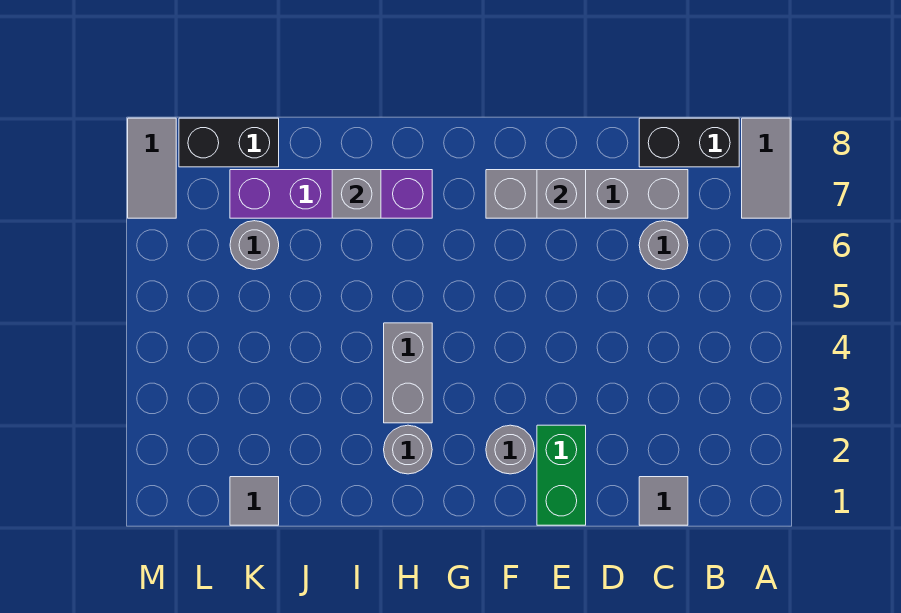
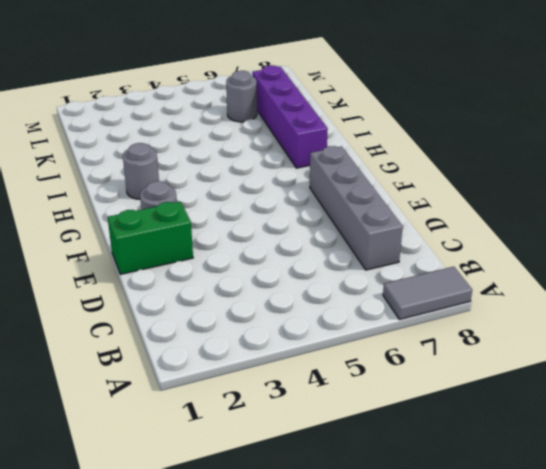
none -> black 1x2 brick [639,118,739,167]
none -> grey 1x1 tile [639,477,688,525]
none -> grey 1x1 round brick [639,221,688,269]

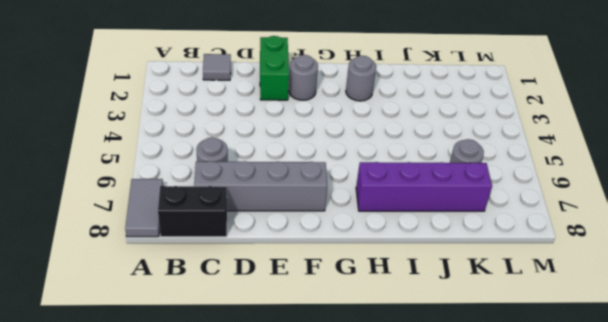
none -> grey 1x2 brick [384,323,432,423]
none -> grey 1x1 tile [230,477,279,525]
none -> black 1x2 brick [179,118,279,167]

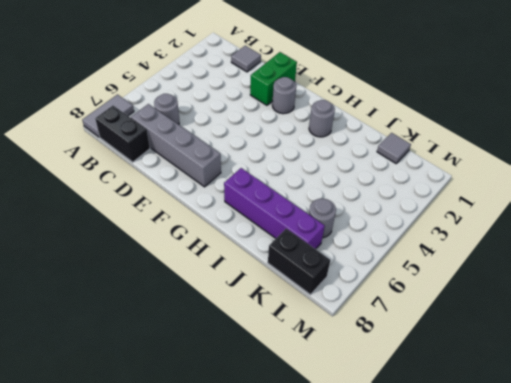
none -> grey 1x2 brick [384,323,432,423]
none -> grey 1x2 tile [128,118,176,218]
none -> grey 1x1 brick [537,170,586,218]

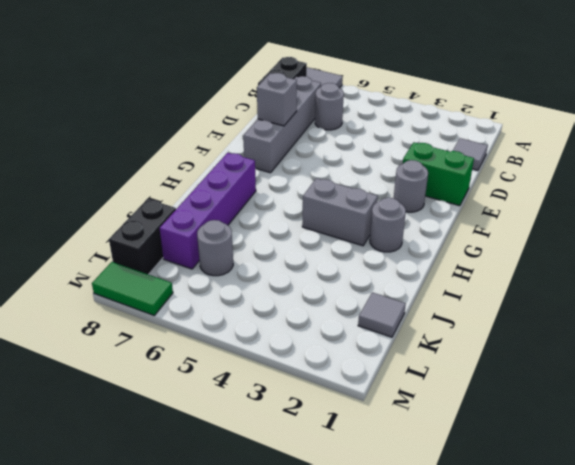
green 1x2 tile [92,262,173,315] -> grey 1x2 tile [128,118,176,218]
none -> grey 1x1 brick [332,170,381,218]

